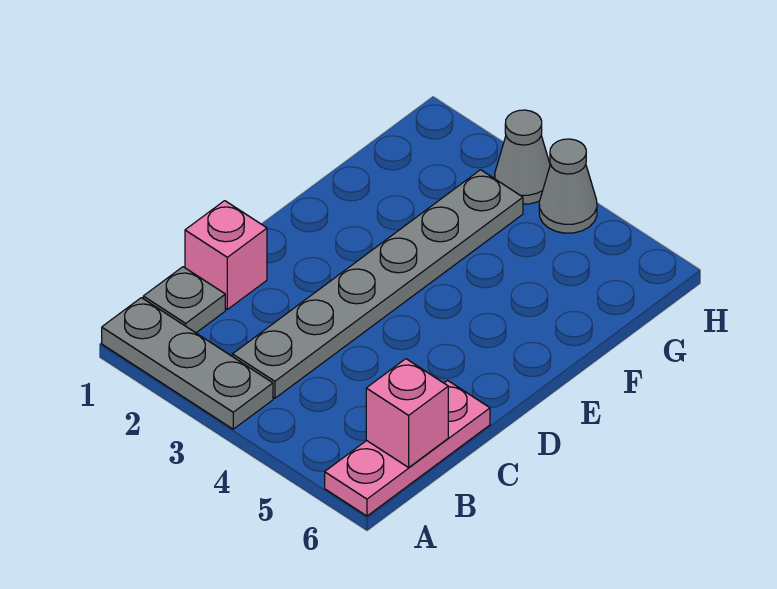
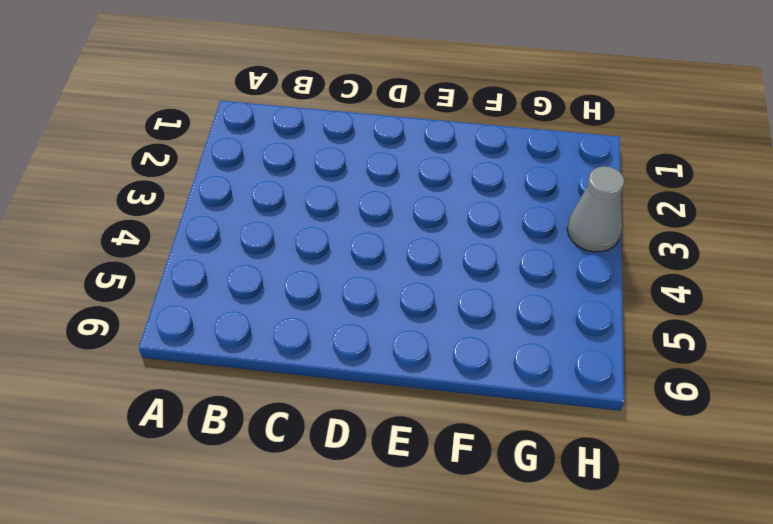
none -> grey 1x3 plate [102,298,273,429]
none -> pink 1x3 plate [325,380,490,516]

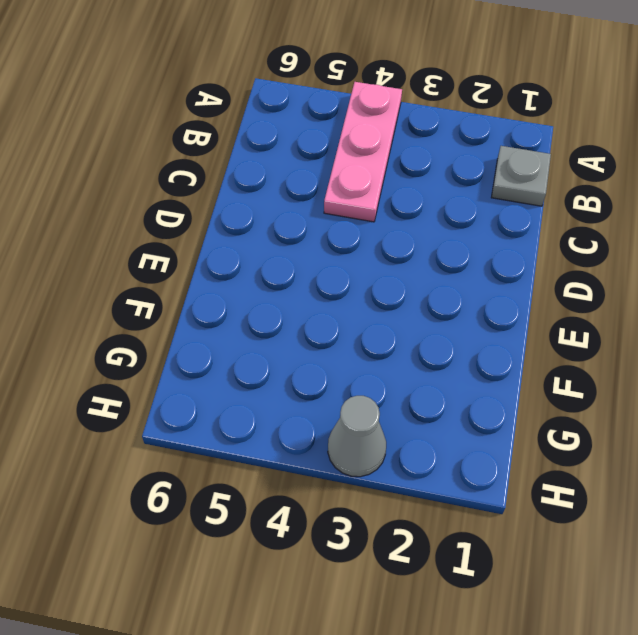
pink 1x3 plate [324,82,402,222] -> pink 1x3 plate moved to [325,380,490,516]
none -> grey 1x3 plate [102,298,273,429]
none -> grey 1x6 plate [232,170,523,398]

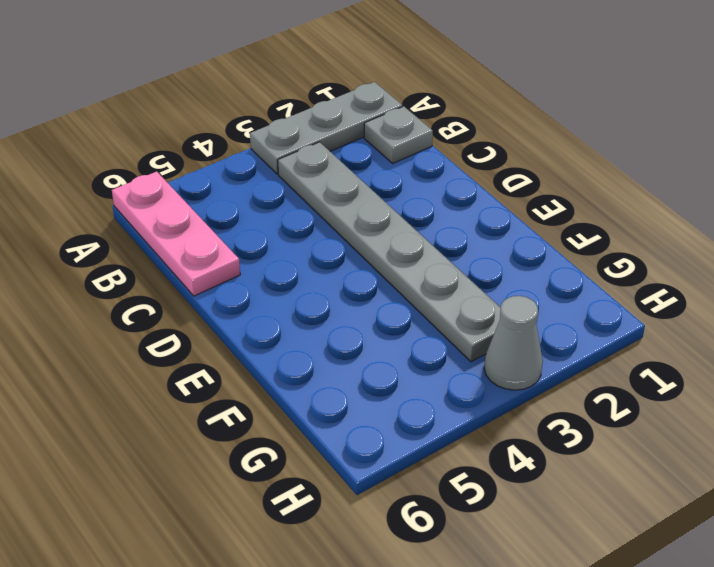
none -> pink 1x1 brick [185,201,267,309]
none -> grey 1x1 cone [539,139,597,233]

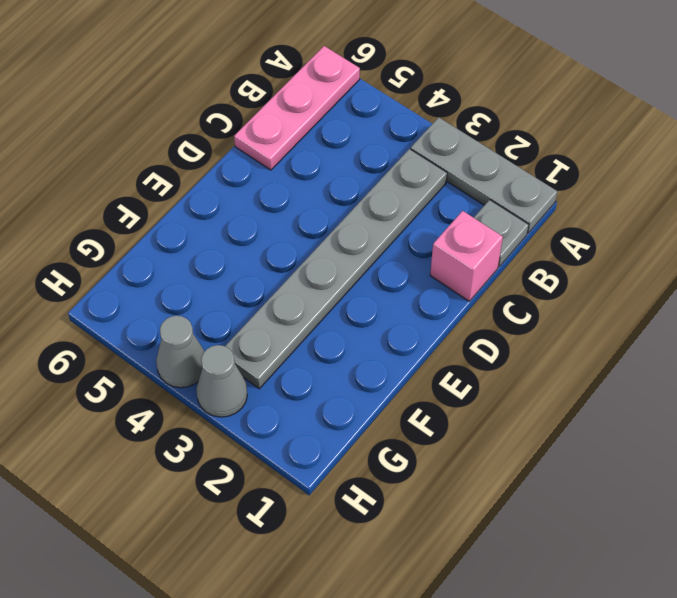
none -> pink 1x1 brick [366,359,448,467]

